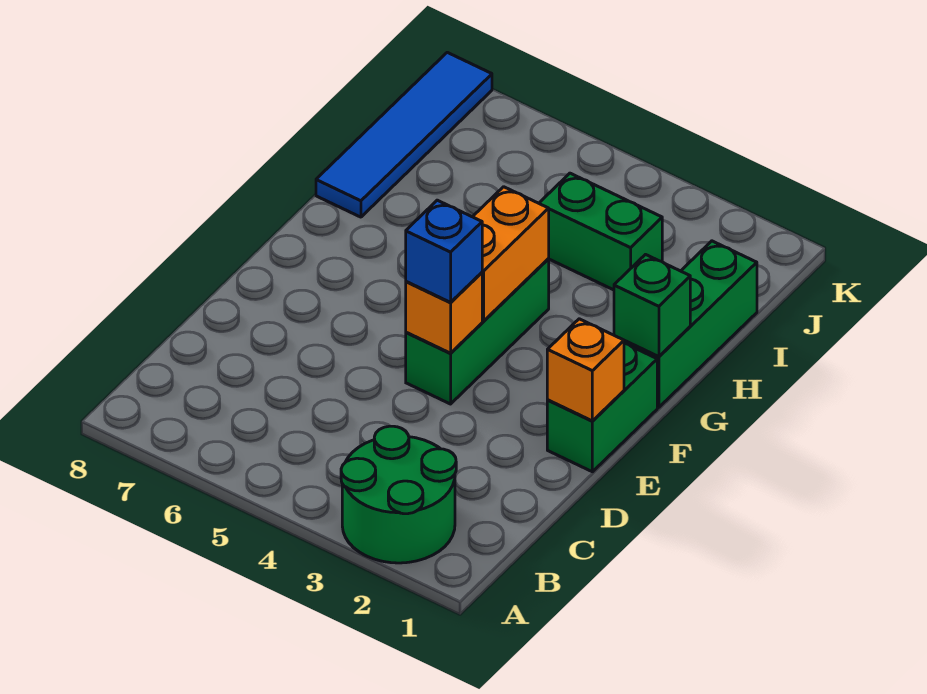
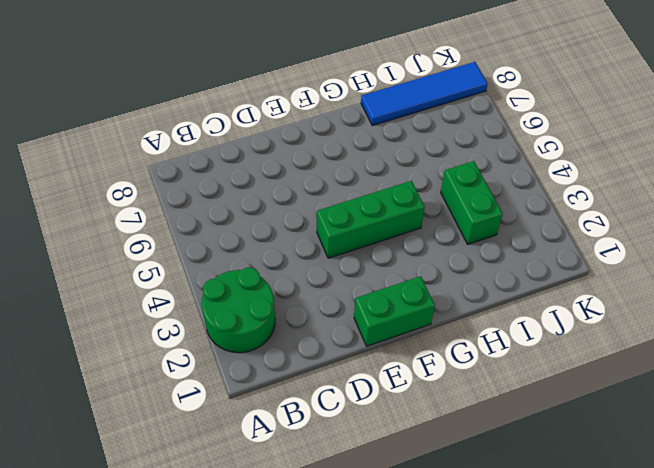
none -> green 1x3 brick [624,241,757,407]
none -> orange 1x1 brick [547,319,624,421]

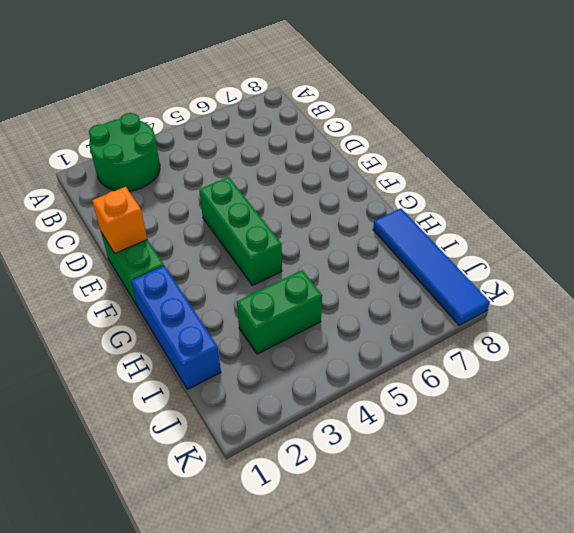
blue 1x3 brick [131,266,221,389] -> green 1x3 brick [624,241,757,407]
none -> orange 1x1 brick [406,273,482,353]
none -> orange 1x2 brick [473,187,549,321]

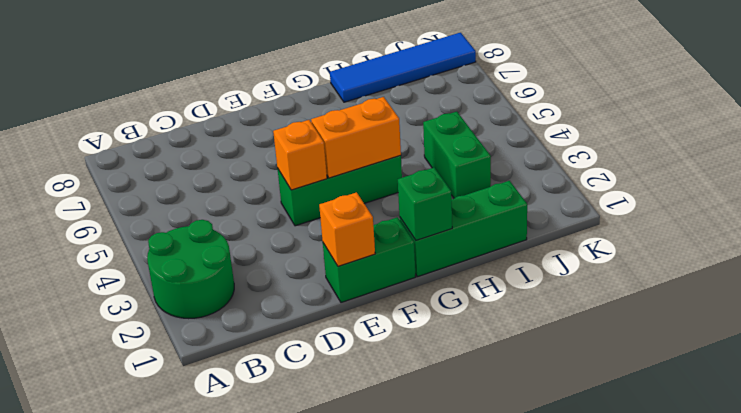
none -> blue 1x1 brick [406,200,482,302]

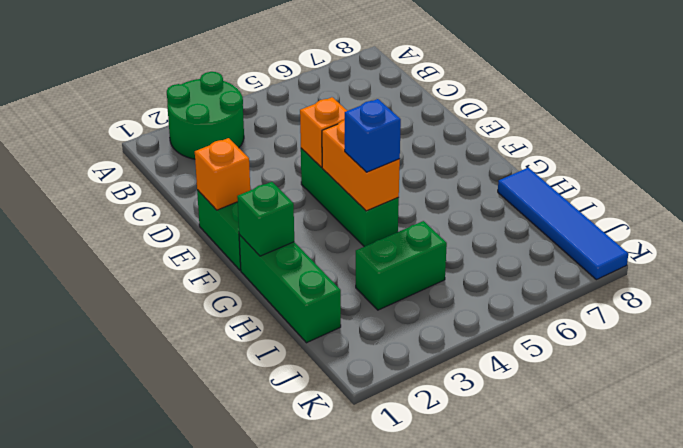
blue 1x1 brick [345,99,401,172] -> blue 1x1 brick moved to [406,200,482,302]

